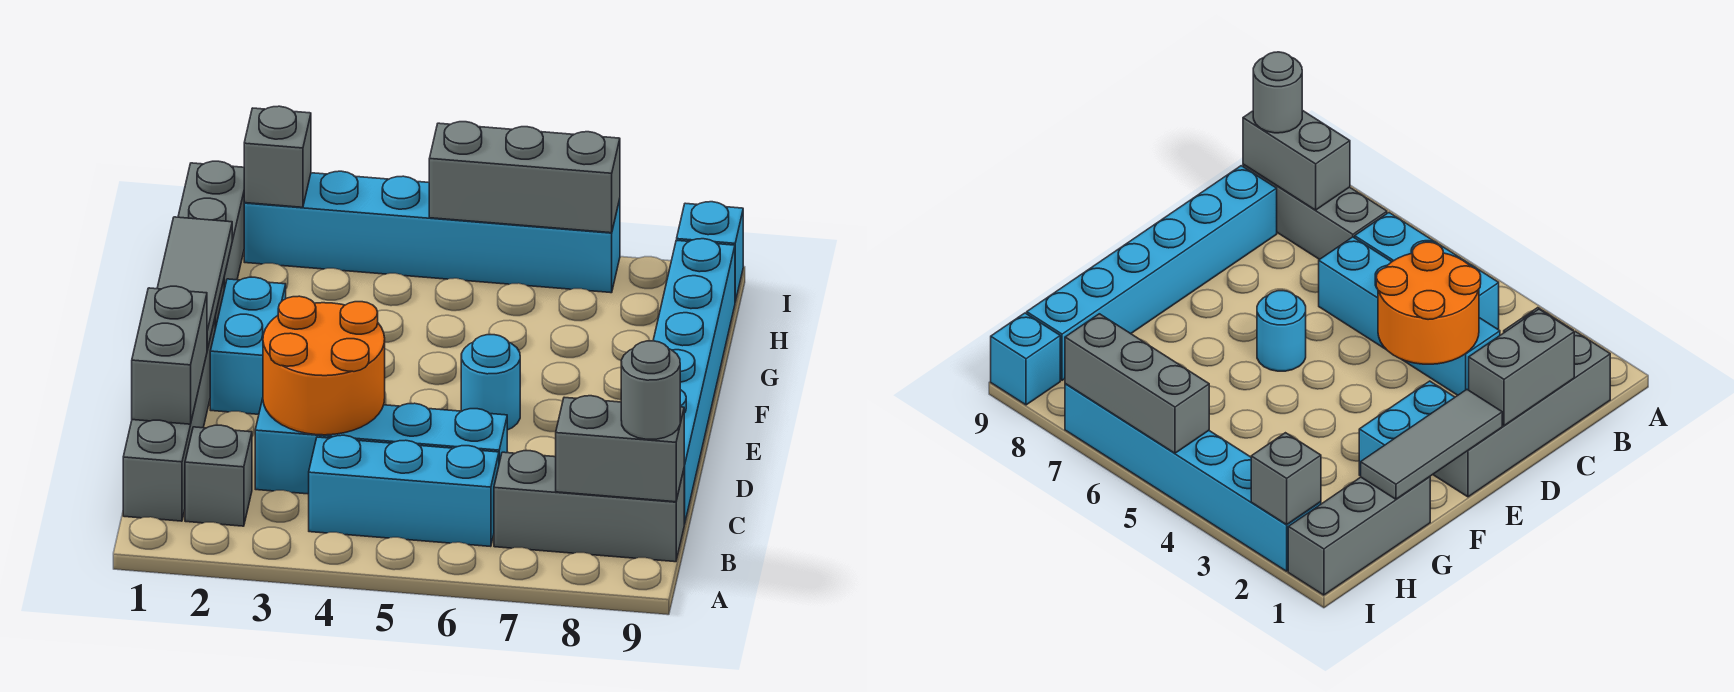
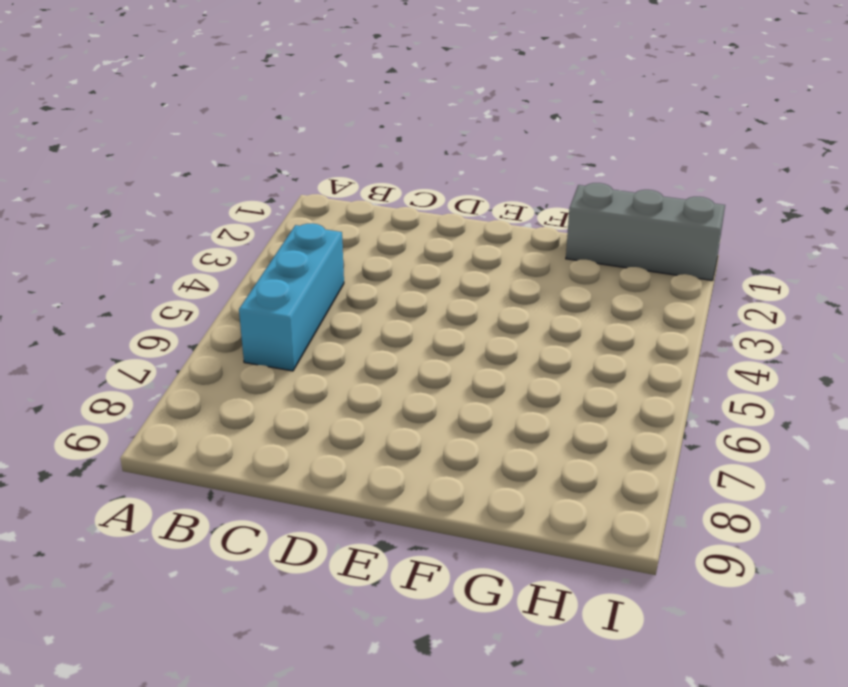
none -> grey 1x4 brick [123,320,215,521]
none -> grey 1x1 brick [185,425,252,526]
none -> grey 1x3 brick [494,451,684,562]

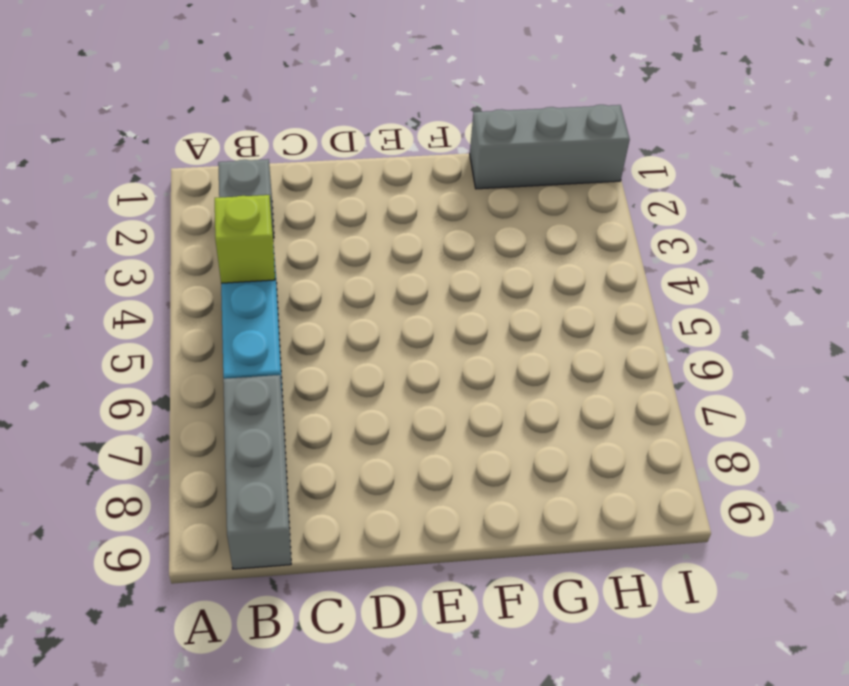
lime 1x1 brick [215,195,275,283] -> none
none -> grey 1x4 brick [123,320,215,521]
none -> cyan 1x4 brick [255,399,507,494]
none -> cyan 1x6 brick [653,239,735,524]

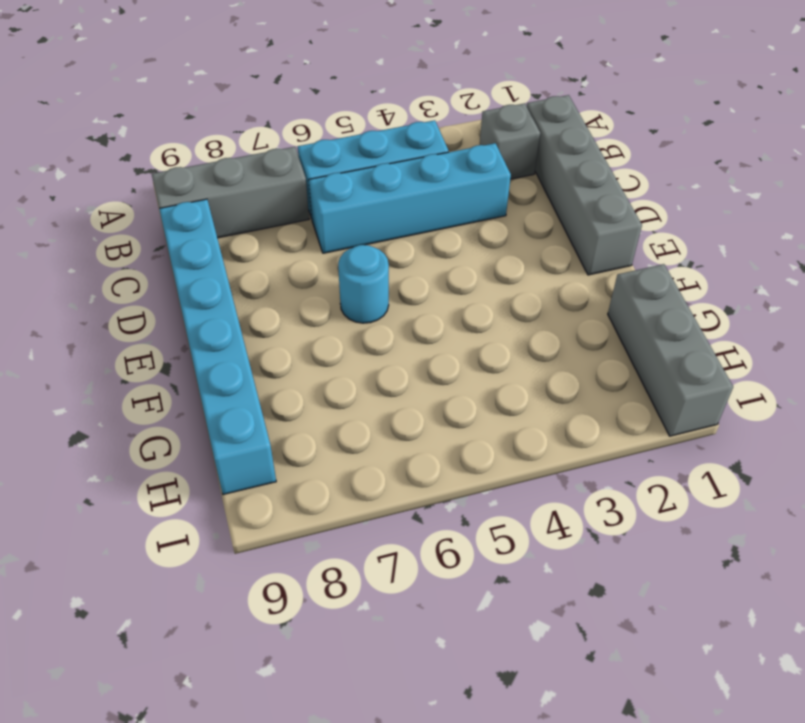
none -> cyan 1x2 brick [210,277,286,414]
none -> cyan 1x6 brick [244,171,620,293]
none -> cyan 1x1 brick [677,202,743,302]

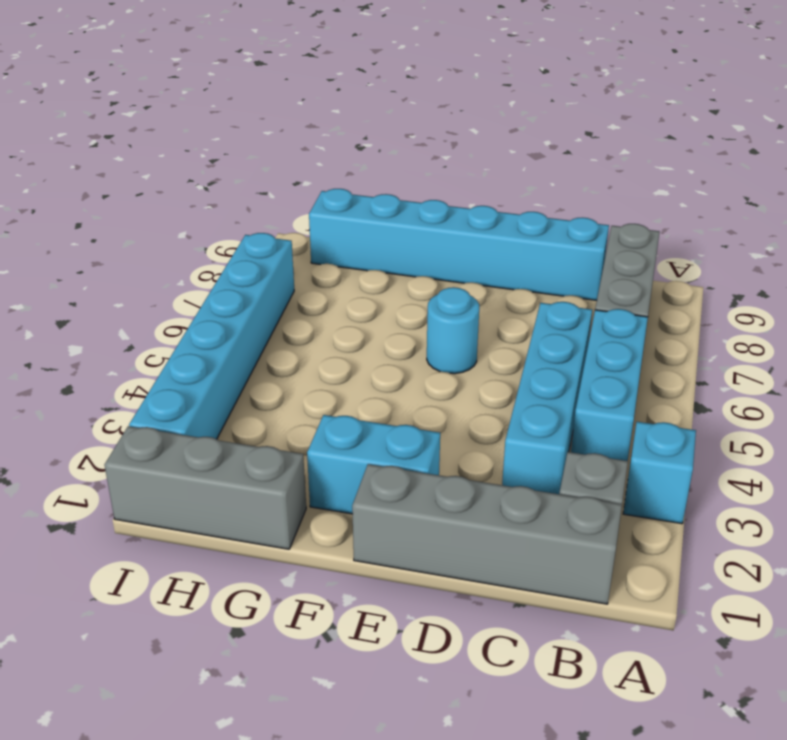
cyan 1x1 brick [623,422,696,524] -> cyan 1x1 brick moved to [677,202,743,302]
none -> grey 1x2 brick [555,396,684,502]
none -> grey 1x2 brick [132,286,207,424]
none -> orange 2x2 round brick [263,296,385,435]

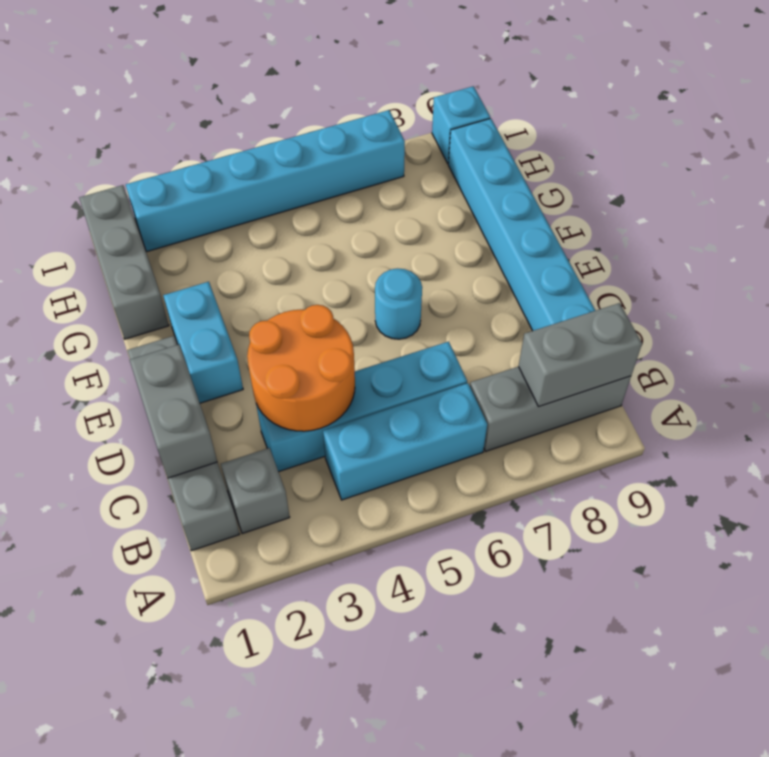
none -> grey 1x3 tile [157,217,232,350]
none -> grey 1x1 brick [244,106,311,207]
none -> grey 1x3 brick [429,122,620,233]

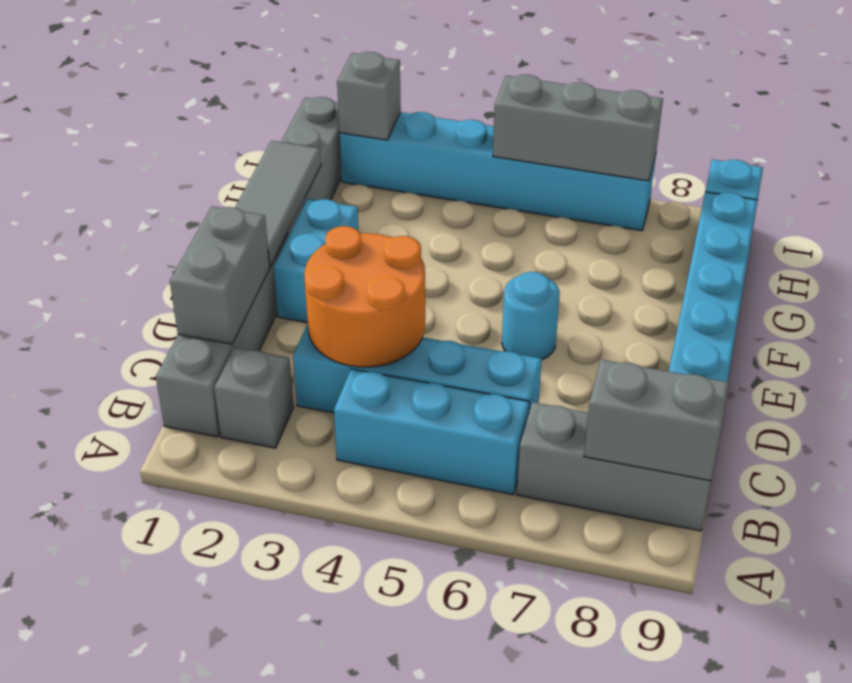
none -> grey 1x1 round brick [621,341,680,439]

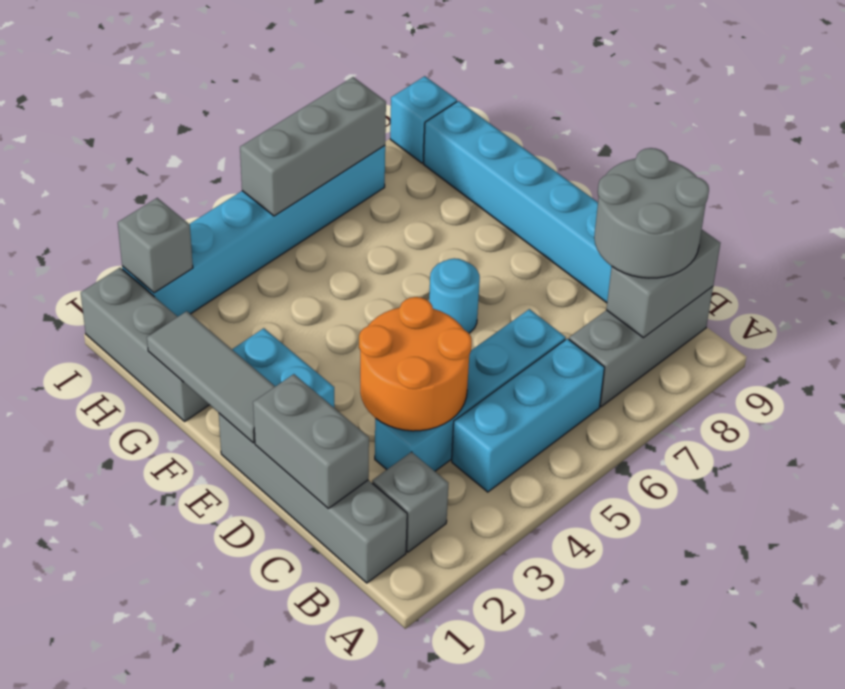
grey 2x2 round brick [594,148,709,278] -> grey 1x1 round brick [621,341,680,439]

